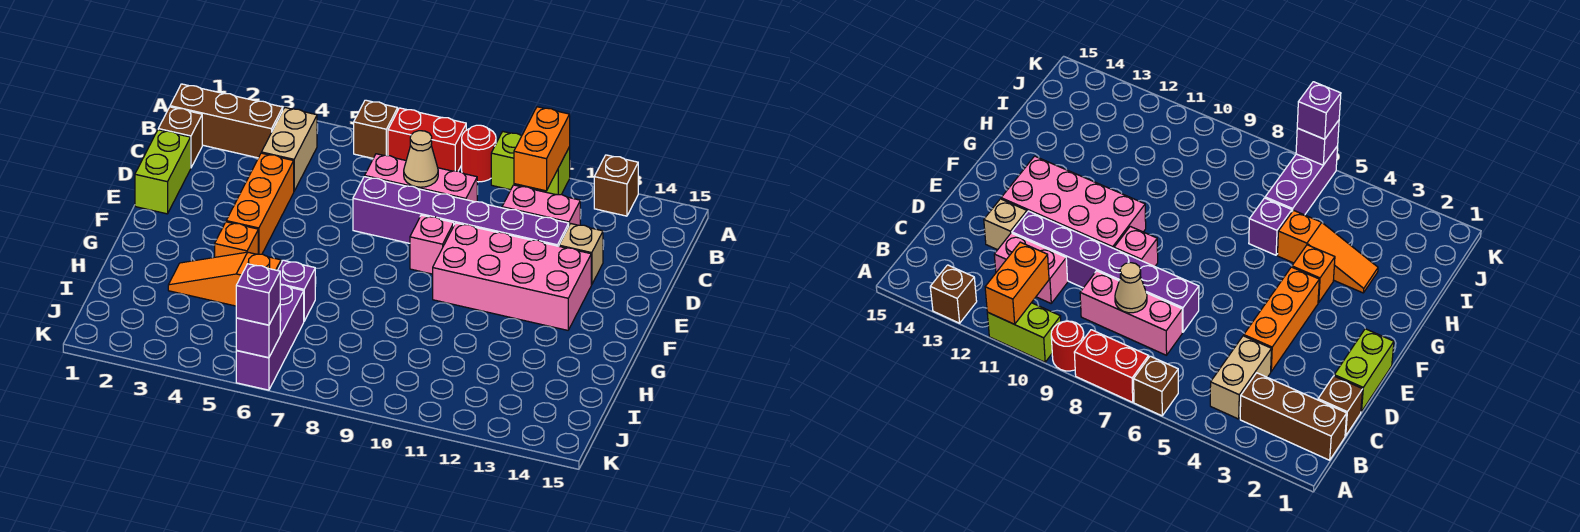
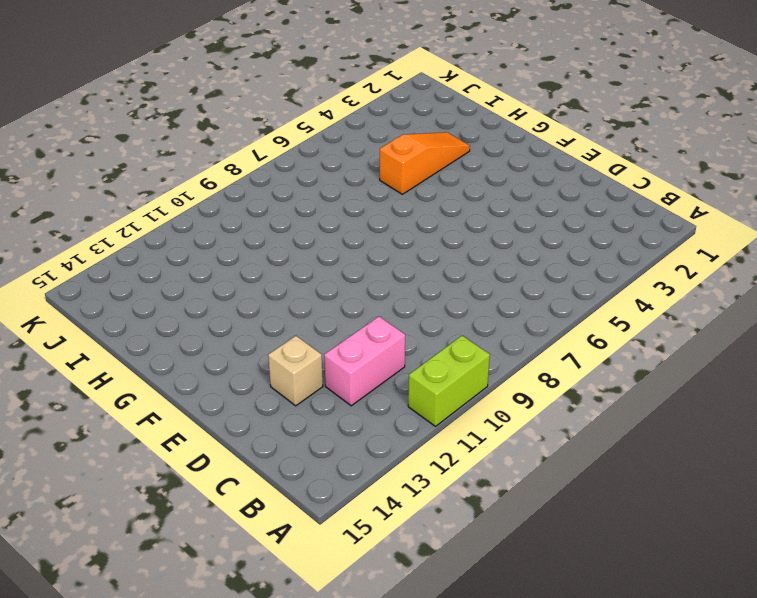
none -> brown 1x1 brick [354,100,398,158]
none -> red 1x2 brick [388,108,466,171]
none -> red 1x1 round brick [462,125,496,182]

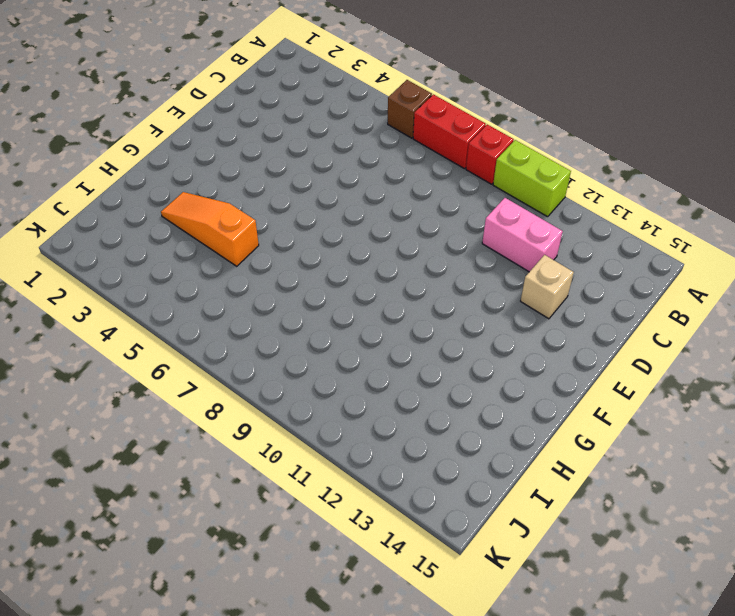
red 1x1 brick [466,124,514,184] -> red 1x1 round brick [462,125,496,182]
none -> brown 1x1 brick [594,155,638,216]
none -> brown 1x3 brick [170,84,283,158]
none -> tan 1x2 brick [261,108,317,191]

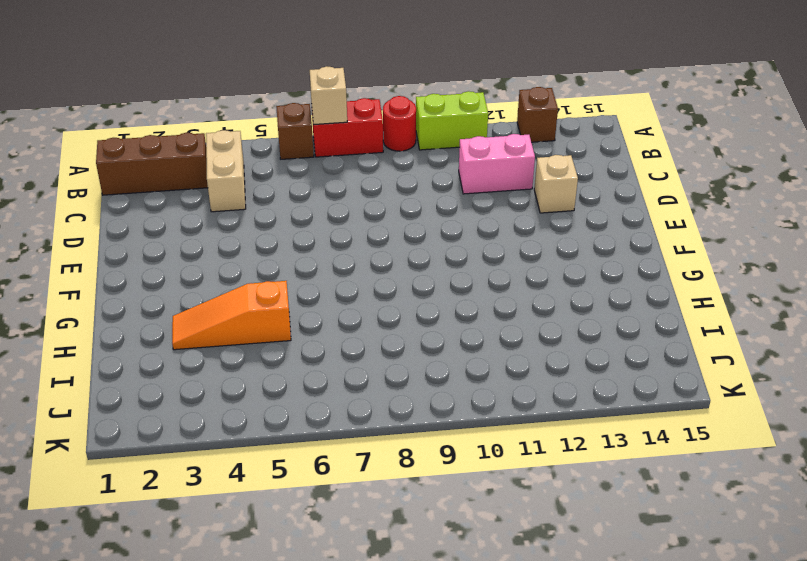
tan 1x1 brick [310,66,347,125] -> none
none -> brown 1x1 brick [158,107,202,167]
none -> pink 1x3 brick [365,154,477,202]
none -> lime 1x2 brick [135,130,191,214]

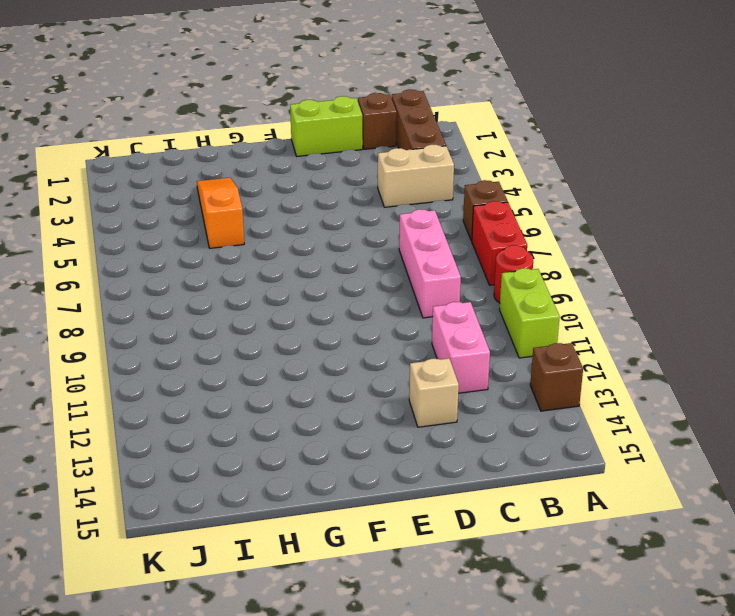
none -> orange 1x3 brick [226,153,294,254]
none -> purple 1x6 brick [353,177,569,246]
none -> pink 1x1 brick [410,215,454,274]

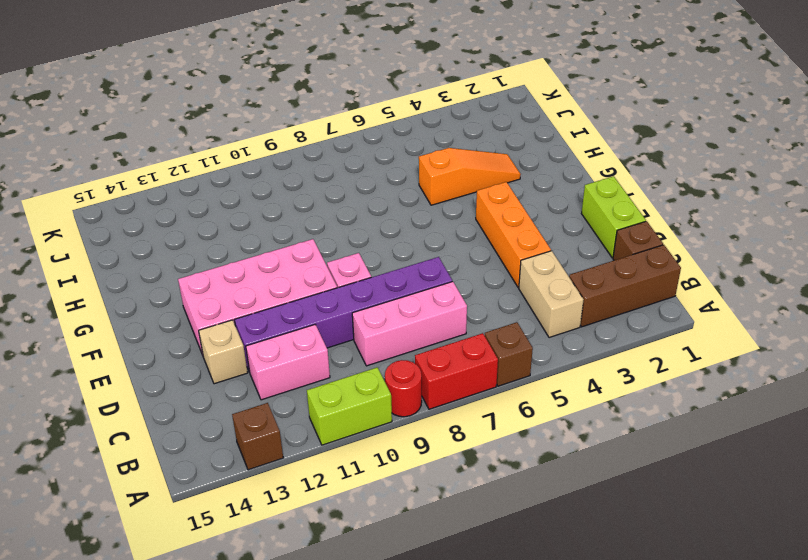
none -> orange 1x1 brick [215,222,258,257]
none -> purple 1x1 brick [277,260,315,321]
none -> purple 1x3 brick [236,285,304,390]

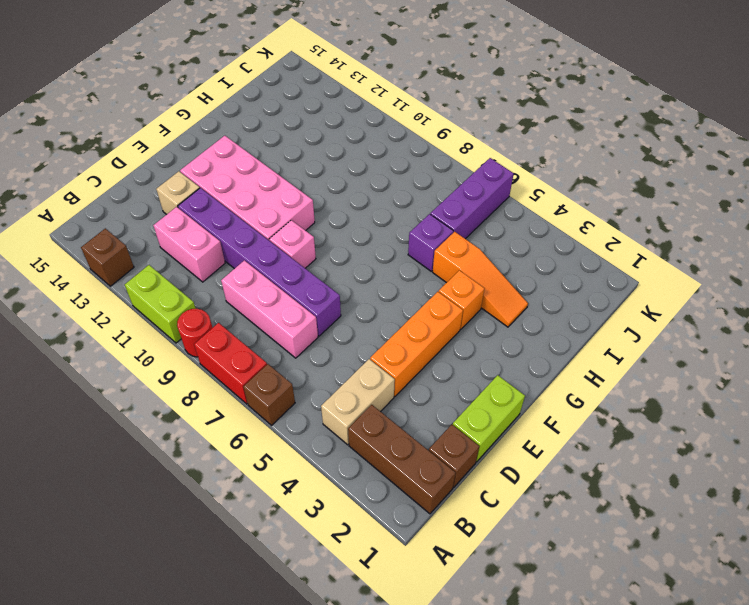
none -> orange 1x2 brick [514,107,570,191]
none -> tan 1x1 cone [404,131,438,187]
none -> purple 1x1 brick [236,305,280,358]

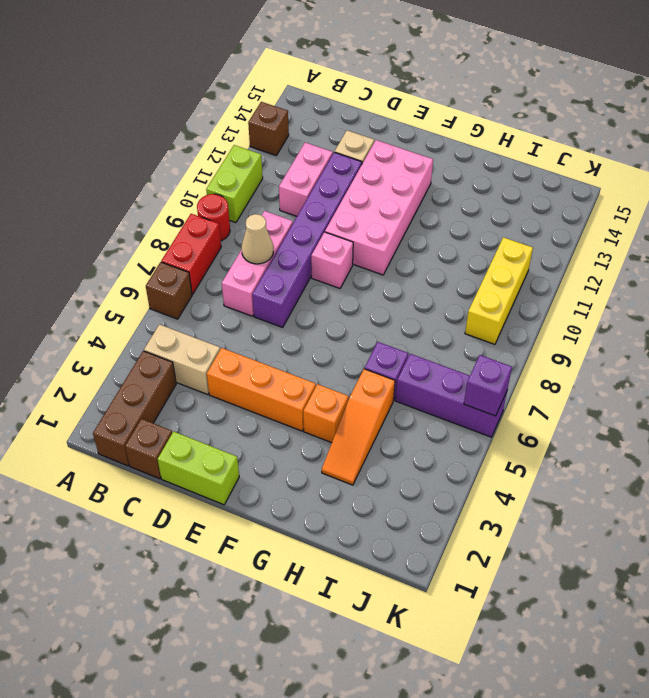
yellow 1x3 brick [465,237,533,344] -> none
none -> orange 1x2 brick [514,107,570,191]
none -> purple 1x1 brick [236,264,280,325]

